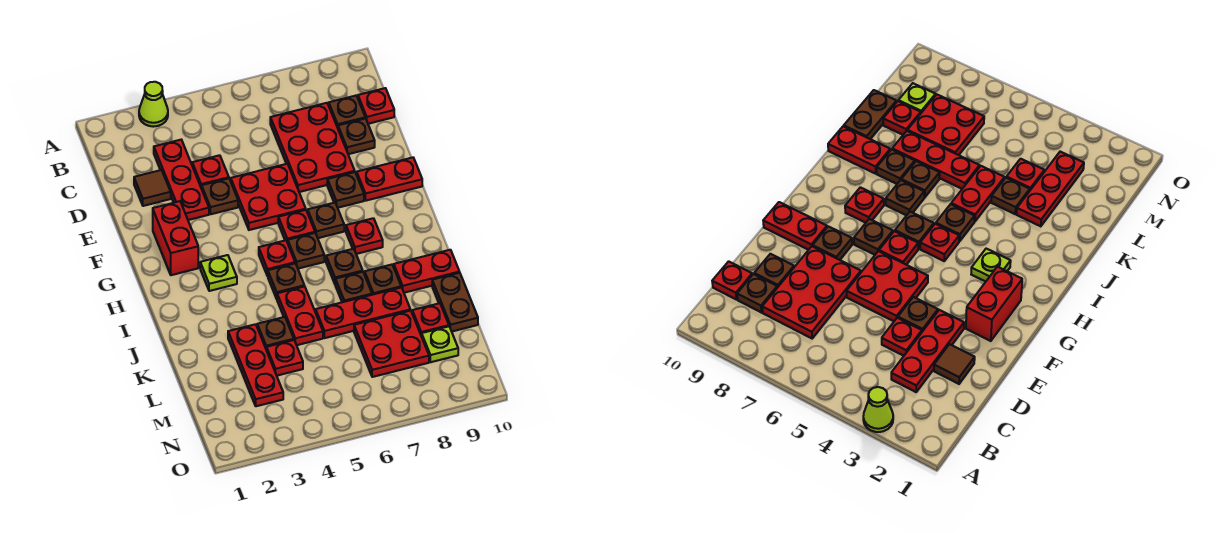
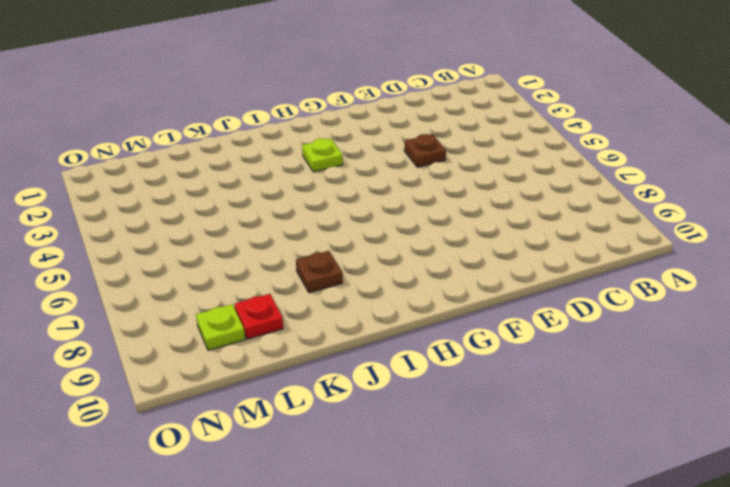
none -> lime 1x1 cone [139,82,168,127]
none -> red 1x3 plate [154,140,209,220]
none -> red 2x3 plate [270,103,355,192]
none -> brown 1x1 plate [329,96,365,128]

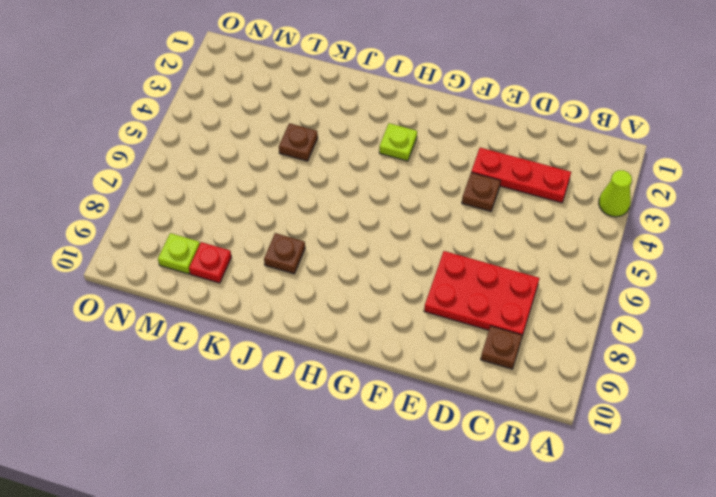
none -> red 1x1 plate [358,88,394,124]
none -> brown 1x1 tile [134,170,171,206]
none -> red 1x1 plate [192,155,229,189]
none -> brown 1x1 plate [338,118,375,154]

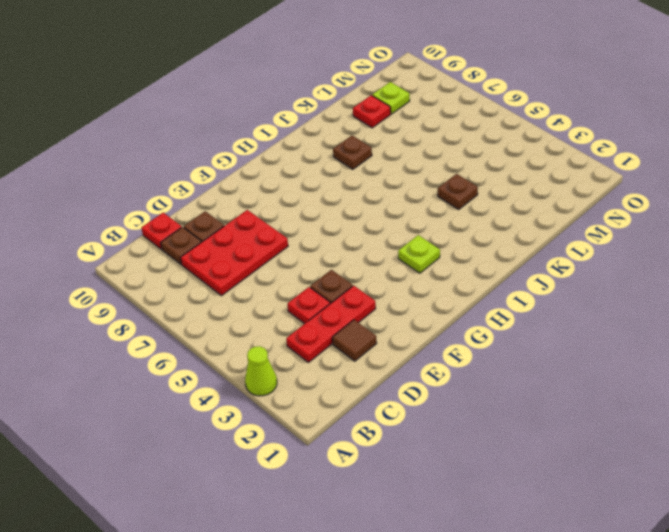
none -> red 2x2 plate [231,164,306,230]
none -> red 1x2 brick [153,201,198,275]
none -> brown 1x1 plate [327,172,364,208]
none -> red 1x2 plate [357,157,422,201]

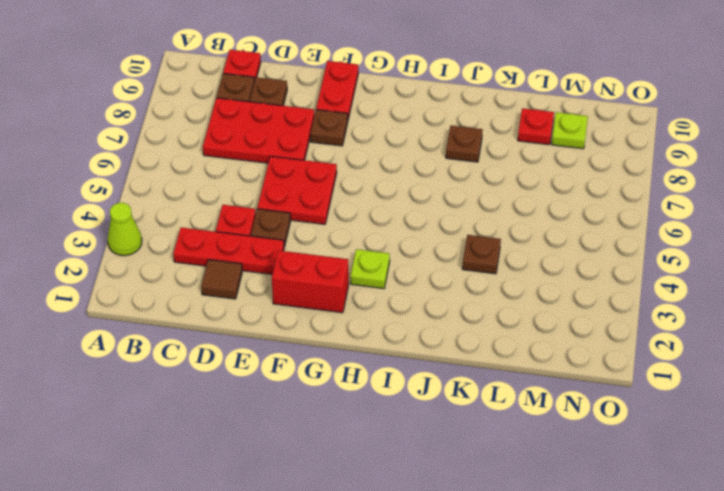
none -> red 1x1 plate [278,210,315,243]
none -> brown 1x1 plate [308,203,344,238]
none -> red 1x1 plate [259,240,295,276]
none -> brown 1x1 plate [288,233,324,269]

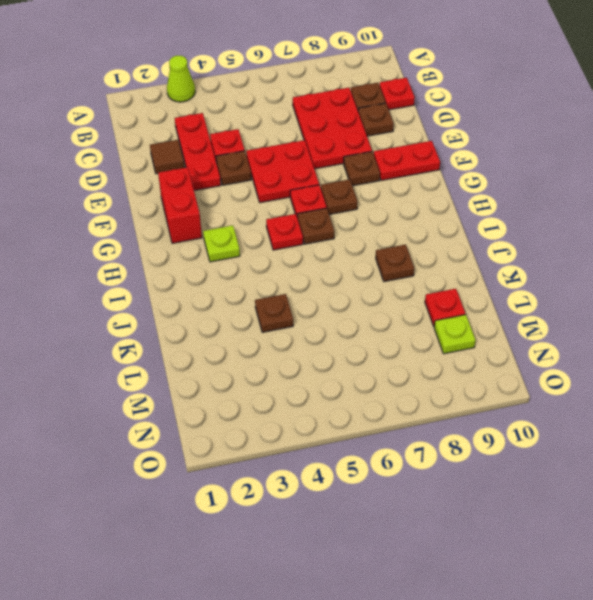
none -> red 1x1 plate [346,218,383,254]
none -> brown 1x1 plate [268,263,304,299]
none -> brown 1x1 plate [326,249,363,284]
none -> red 1x2 plate [277,286,323,345]

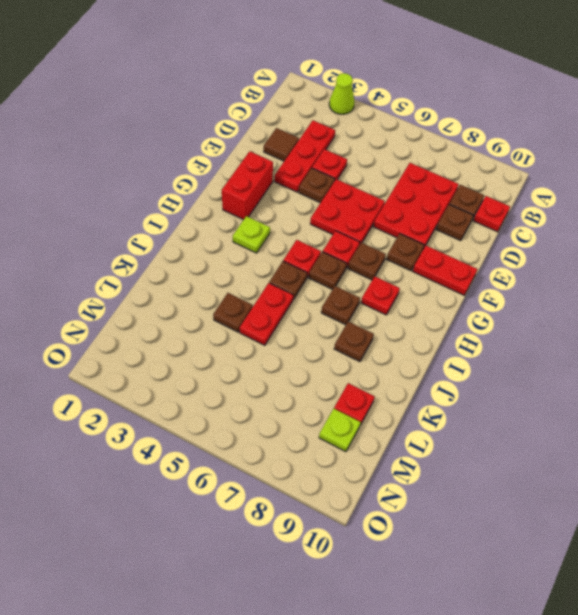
none -> brown 1x1 plate [335,272,372,302]
none -> red 1x2 plate [394,250,460,293]
none -> red 1x3 plate [228,324,283,406]
none -> red 1x3 plate [316,288,410,338]

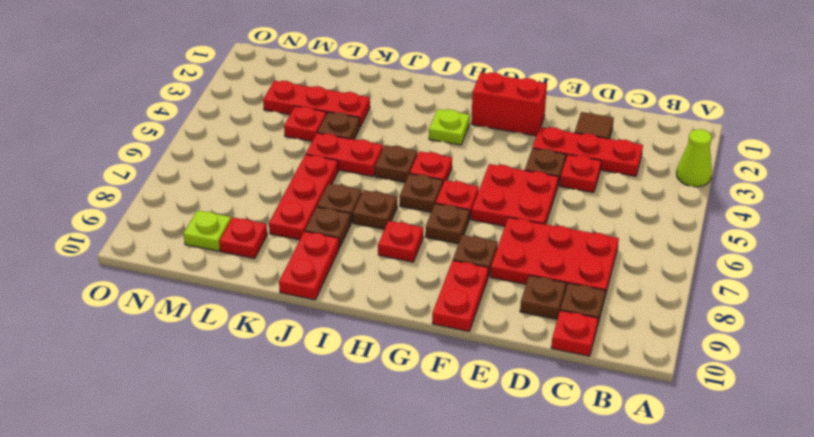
none -> brown 1x2 plate [432,273,478,331]
none -> red 2x2 plate [354,310,429,377]

